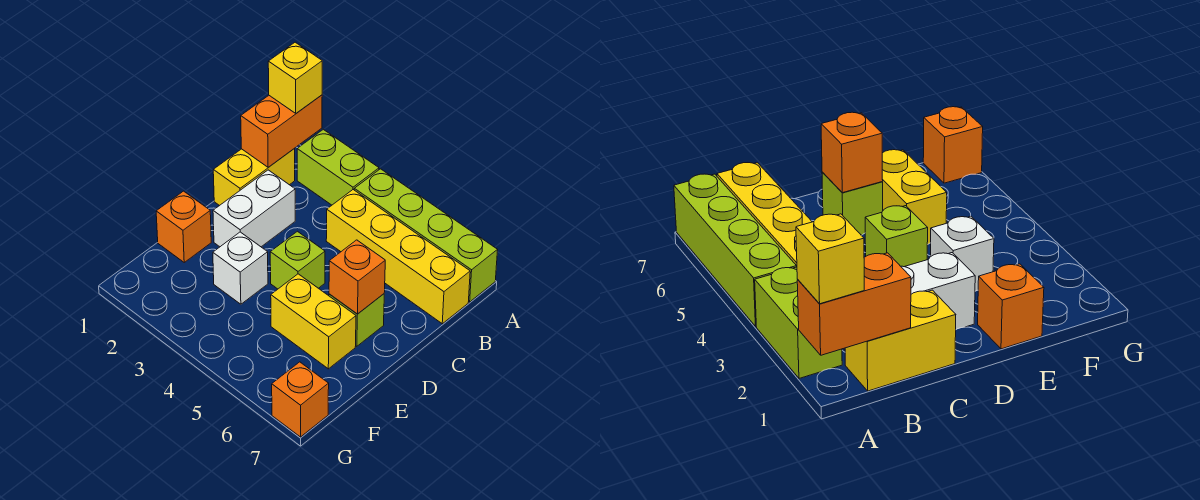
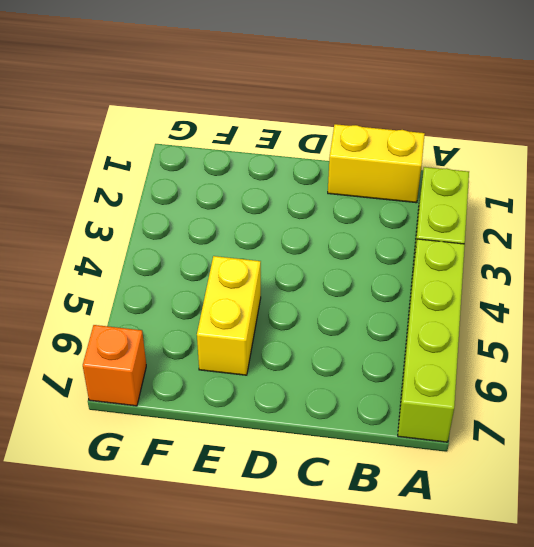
none -> yellow 1x4 brick [326,190,470,324]
none -> white 1x2 brick [213,170,295,247]
none -> lime 1x1 brick [270,231,325,289]

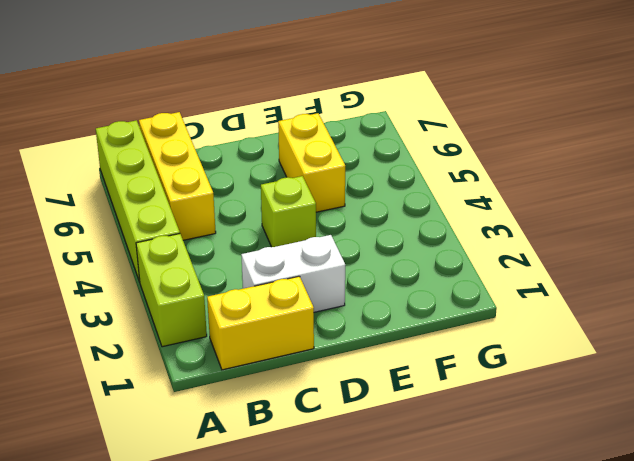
yellow 1x3 brick [139,112,216,240] -> yellow 1x4 brick [326,190,470,324]
none -> lime 1x1 brick [329,294,384,346]
none -> orange 1x1 brick [156,191,211,262]
none -> white 1x1 brick [213,232,268,304]

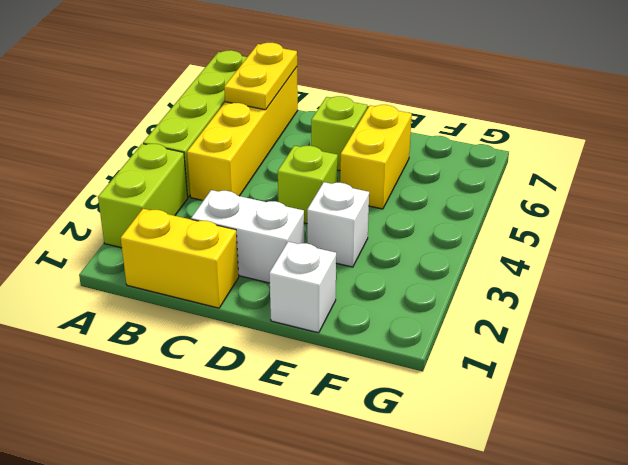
yellow 1x2 plate [224,43,297,110] -> none
white 1x1 brick [269,242,336,333] -> orange 1x1 brick [156,191,211,262]
none -> orange 1x1 brick [272,362,329,437]
none -> orange 1x2 brick [241,95,322,167]
none -> orange 1x1 brick [329,240,385,314]

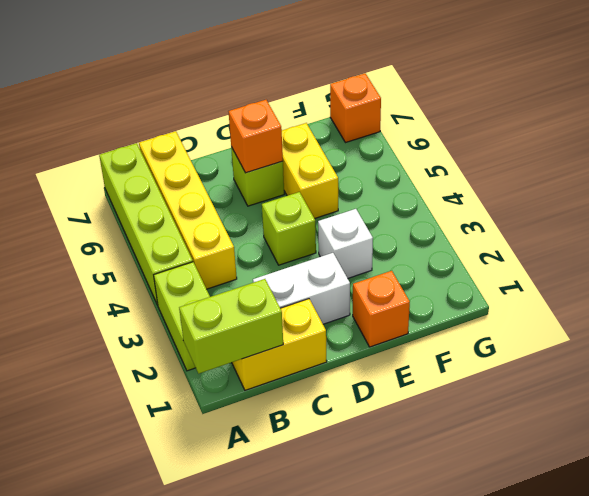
lime 1x2 brick [179,279,283,374] -> orange 1x2 brick [241,95,322,167]
none -> yellow 1x1 brick [268,42,322,113]

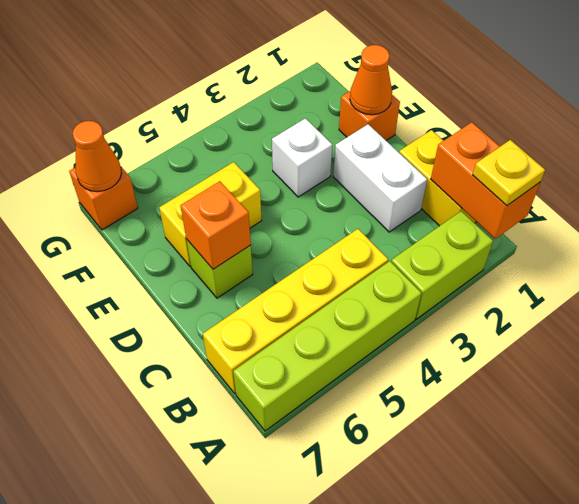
yellow 1x1 plate [473,140,545,206] -> yellow 1x1 brick [268,42,322,113]
orange 1x1 cone [350,45,392,115] -> none
orange 1x1 cone [73,121,121,192] -> none
none -> lime 1x1 brick [270,231,325,289]

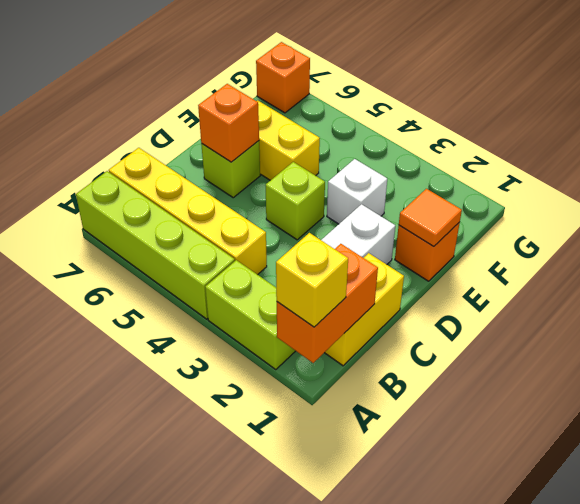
orange 1x1 tile [399,189,462,247] -> none

